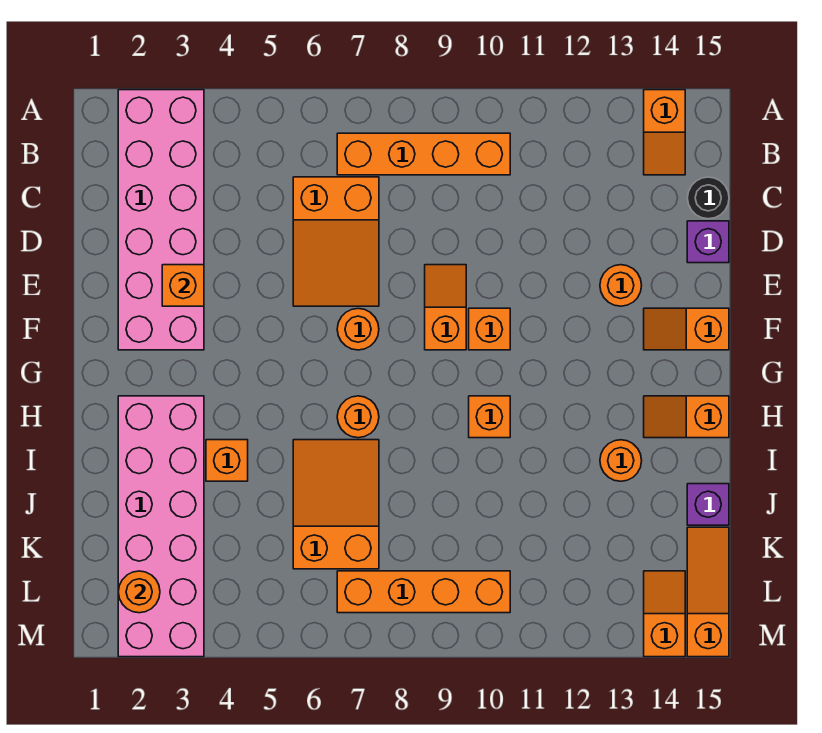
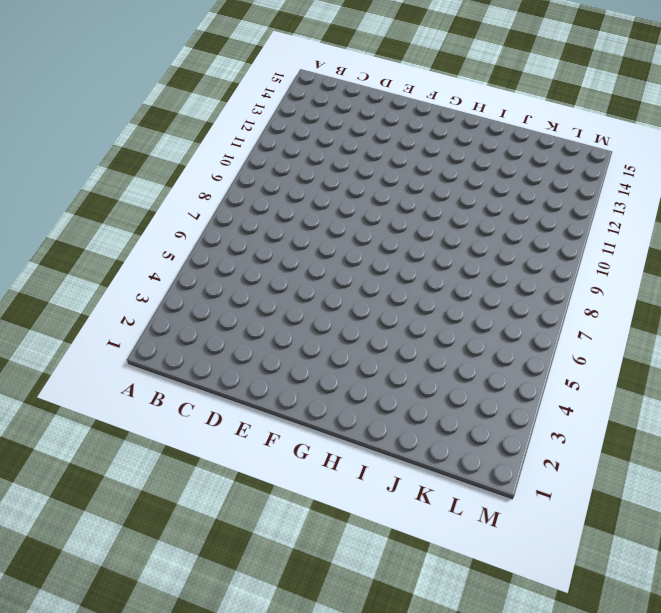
none -> pink 2x6 brick [118,90,204,350]
none -> orange 1x2 slope [644,90,685,175]
none -> orange 1x4 brick [337,133,510,175]

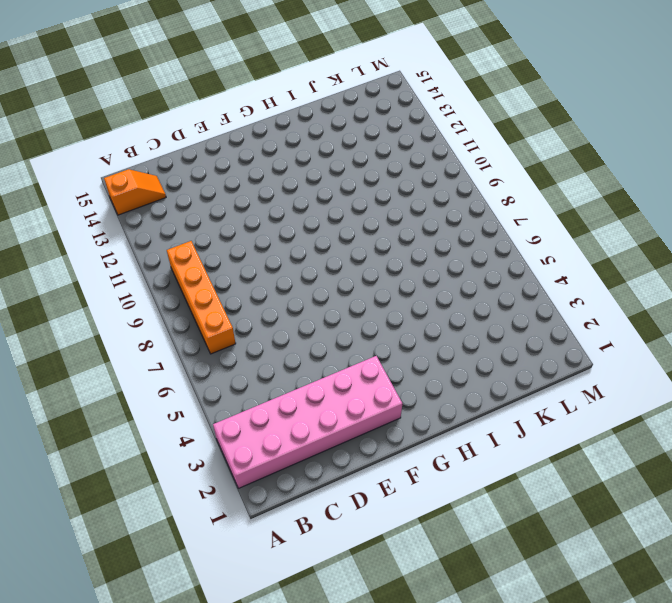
none -> orange 2x3 slope [293,177,379,306]
none -> black 1x1 round brick [688,177,729,219]
none -> purple 1x1 brick [687,221,729,263]

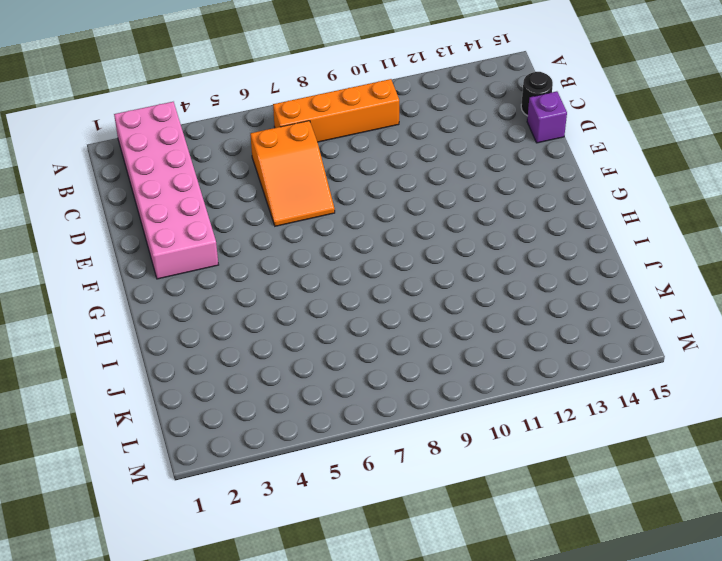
none -> orange 1x2 slope [644,90,685,175]
none -> orange 1x2 slope [425,265,466,350]
none -> orange 1x1 round brick [600,265,642,306]

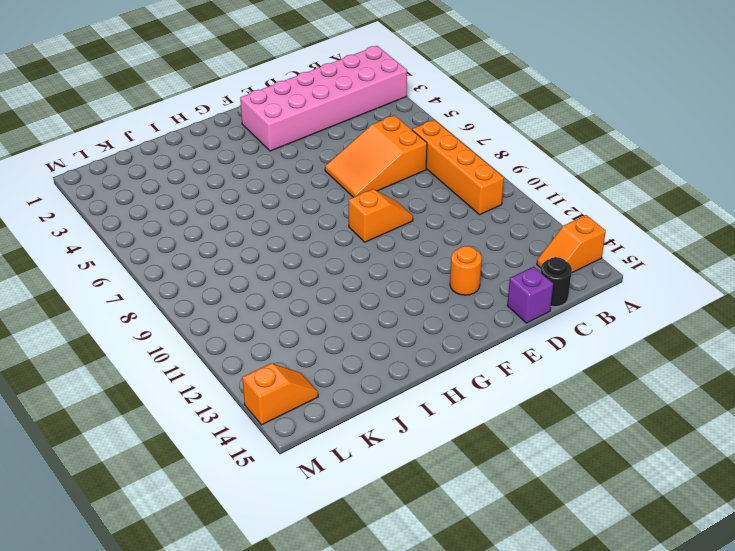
none -> orange 1x1 round brick [337,309,379,350]
none -> orange 1x1 brick [469,308,510,350]
none -> orange 1x2 slope [644,308,729,350]

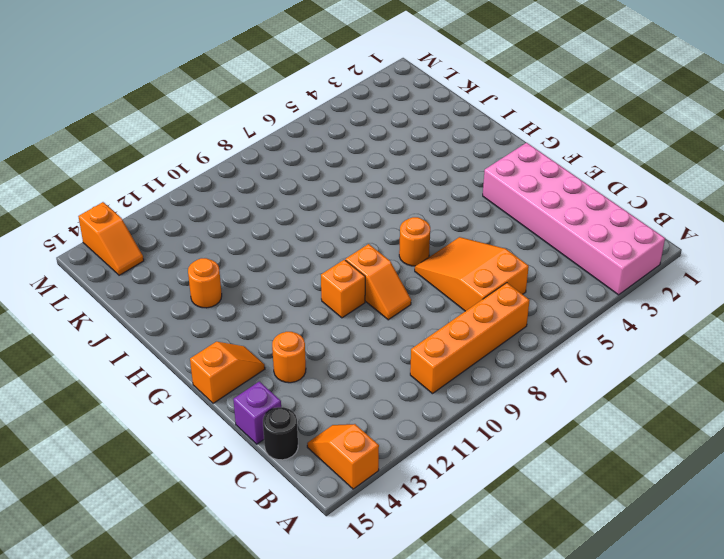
none -> pink 2x6 brick [118,396,204,657]
none -> orange 1x1 round brick [337,396,379,438]
none -> orange 1x1 brick [469,396,510,438]

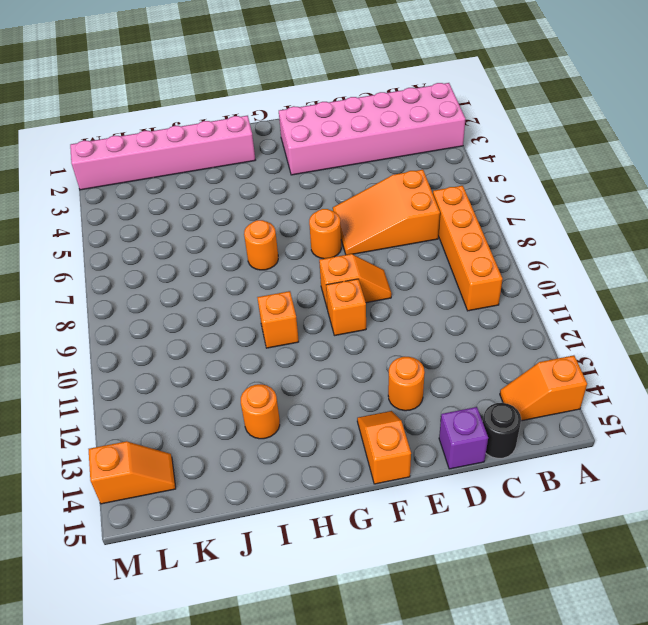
pink 1x6 brick [70,116,255,190] -> pink 2x6 brick [118,396,204,657]
none -> orange 1x2 slope [644,396,729,438]
none -> orange 1x1 brick [206,440,248,481]
none -> orange 2x3 slope [293,440,379,569]

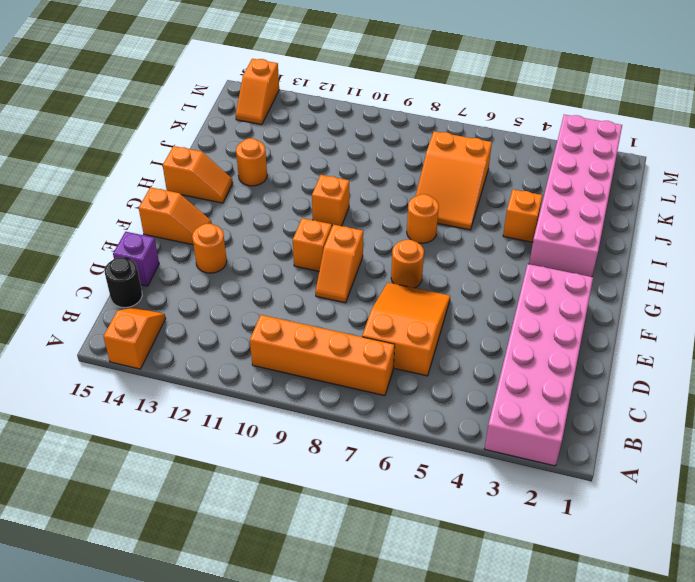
none -> purple 1x1 brick [687,484,729,525]
none -> orange 1x3 slope [687,527,729,657]
none -> orange 1x4 brick [337,571,510,613]

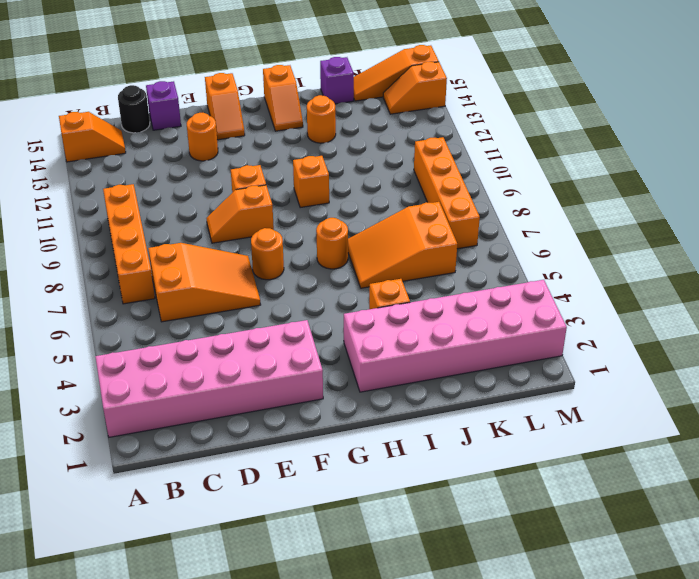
none -> orange 1x1 brick [162,265,204,306]
none -> orange 1x1 round brick [118,571,160,613]

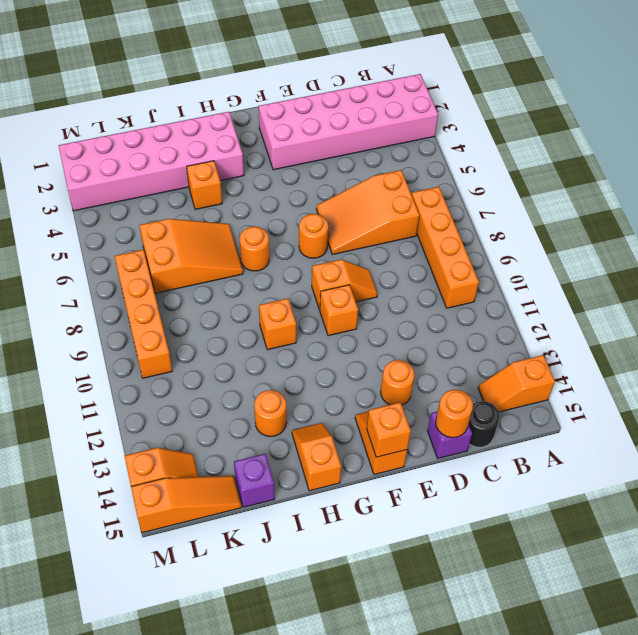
orange 1x1 round brick [436,390,473,438] -> orange 1x1 round brick moved to [118,571,160,613]
orange 1x1 brick [367,402,411,457] -> orange 1x1 brick moved to [162,265,204,306]

